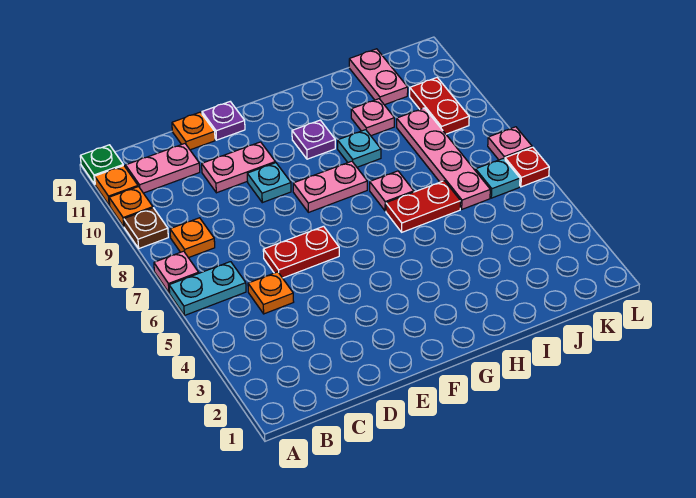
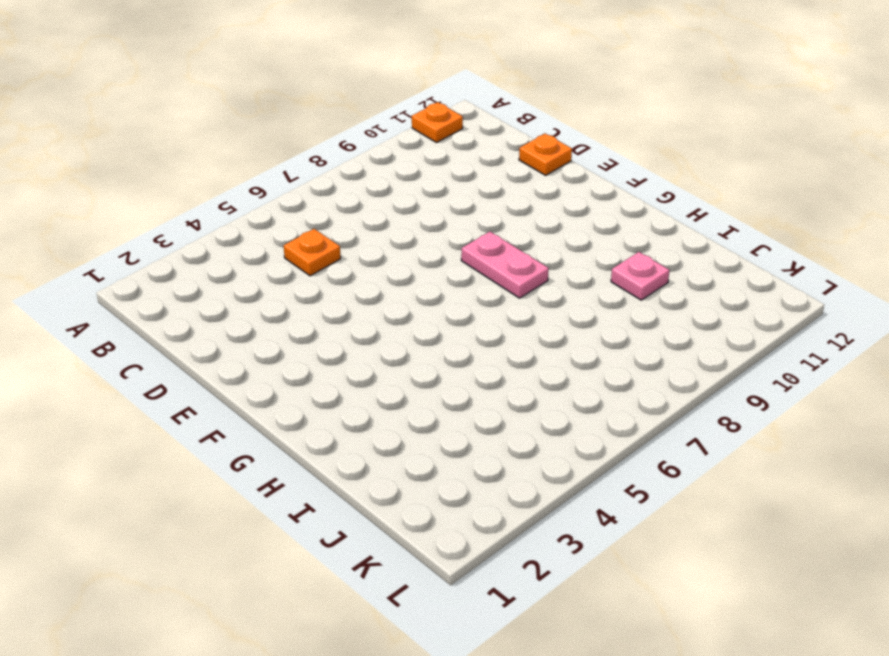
none -> cyan 1x2 plate [169,262,246,316]
none -> pink 1x1 plate [154,251,199,293]
none -> brown 1x1 plate [124,208,168,248]

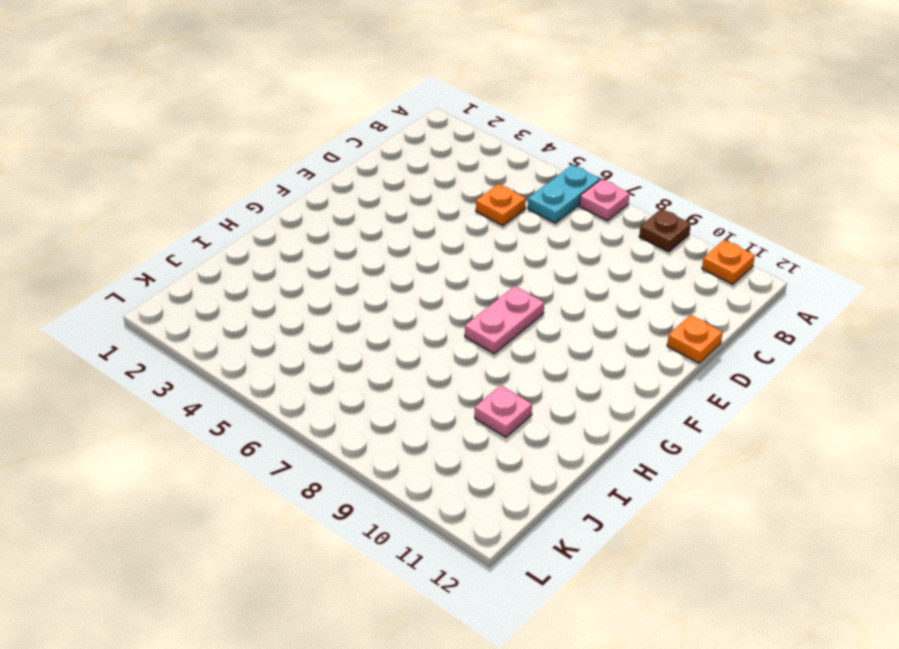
none -> orange 1x1 plate [109,187,153,226]
none -> green 1x1 plate [80,145,123,184]
none -> orange 1x1 plate [170,218,215,258]

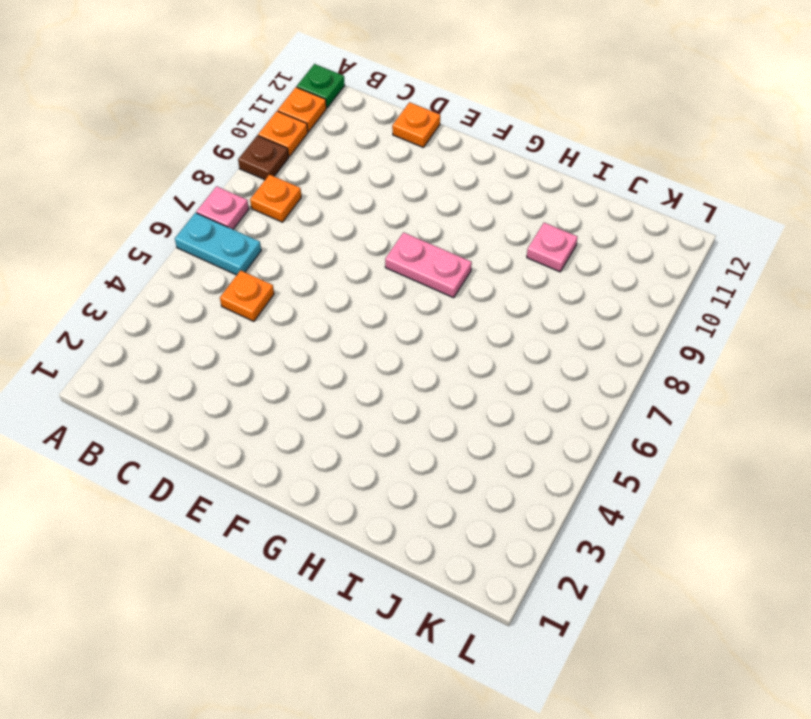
none -> pink 1x2 plate [126,144,200,193]
none -> red 1x2 plate [263,226,339,278]
none -> pink 1x2 plate [202,142,275,193]

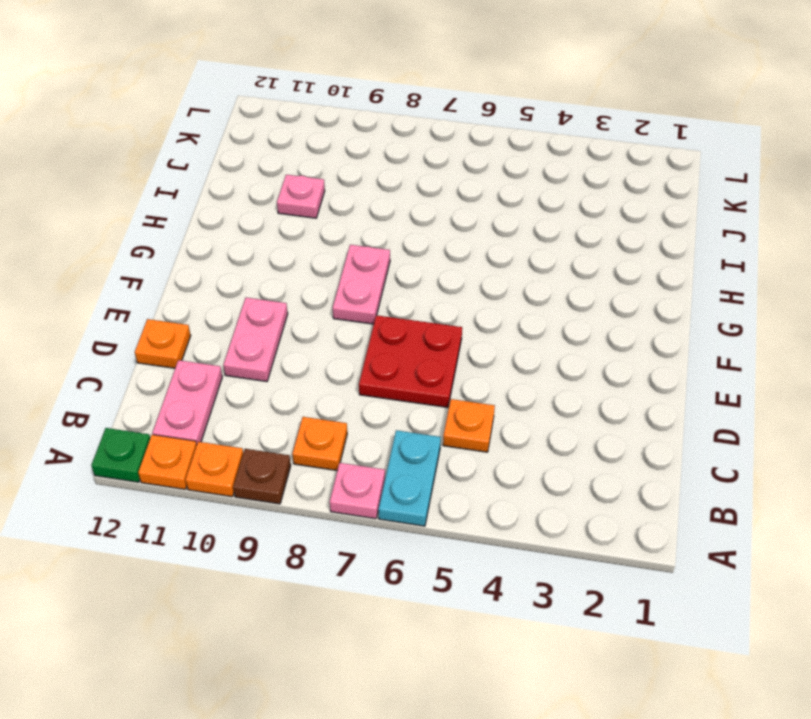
red 2x2 plate [359,315,462,407] -> red 1x2 plate [263,226,339,278]
none -> cyan 1x1 plate [247,163,291,203]
none -> purple 1x1 plate [202,102,245,140]
none -> purple 1x1 plate [292,120,335,159]

